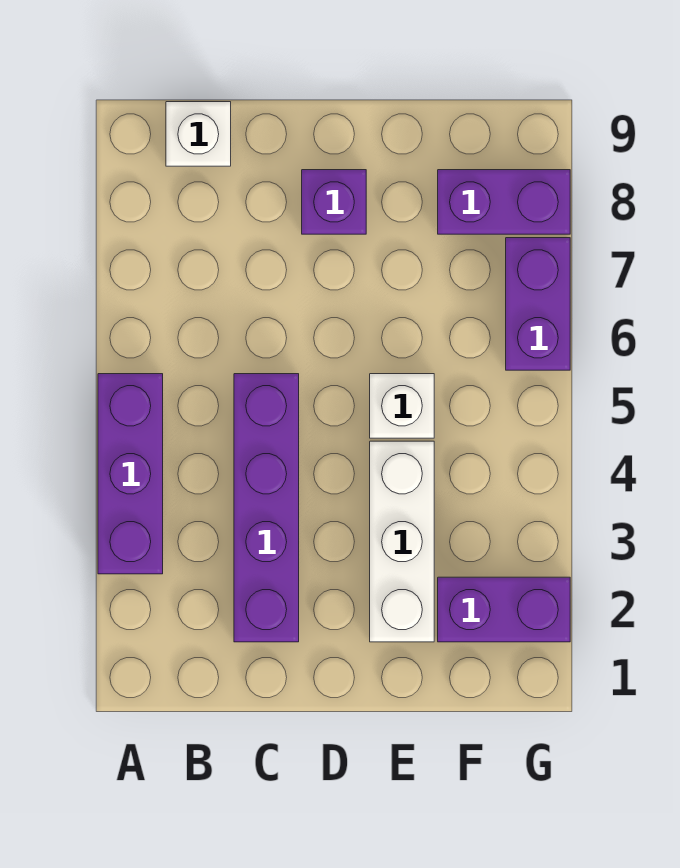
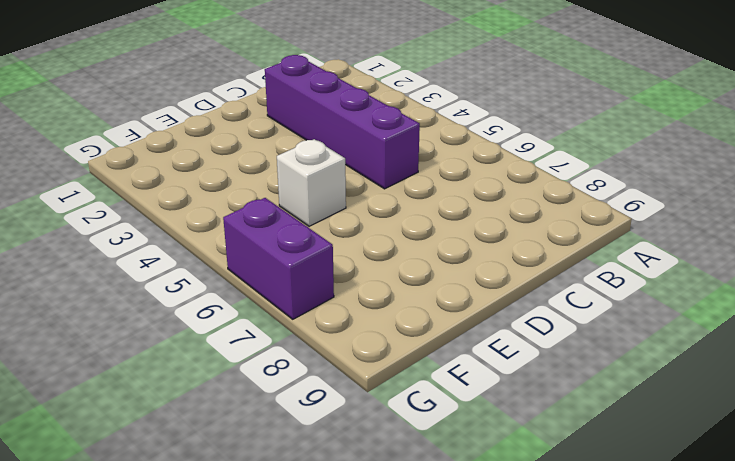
none -> purple 1x3 brick [98,374,163,574]
none -> white 1x1 brick [166,102,231,166]

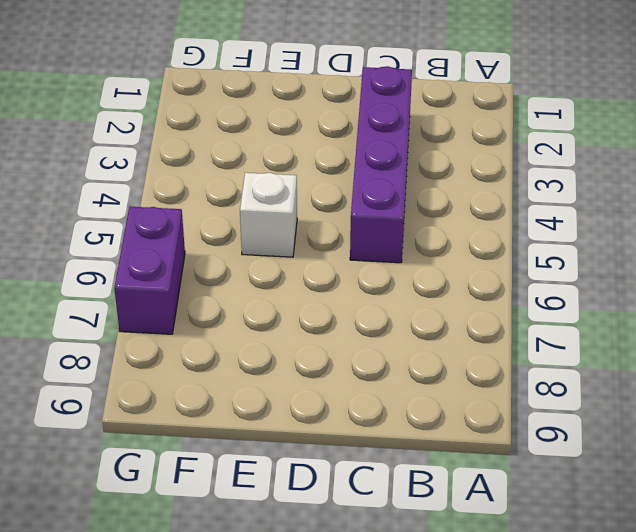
none -> purple 1x3 brick [98,374,163,574]
none -> white 1x1 brick [166,102,231,166]

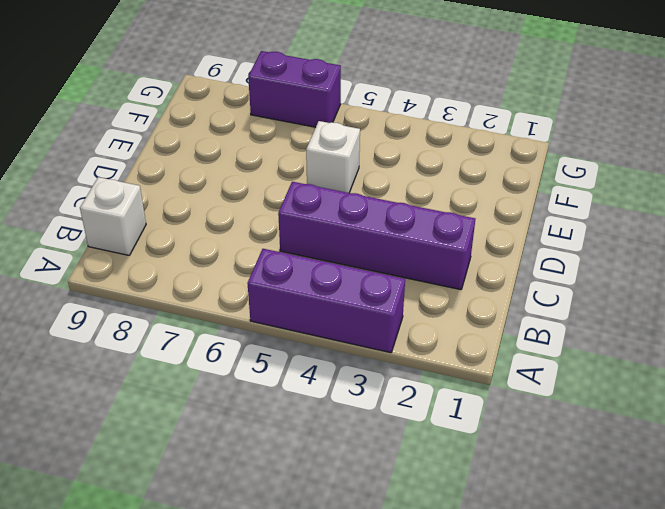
none -> purple 1x1 brick [302,170,366,234]
none -> white 1x3 brick [370,441,434,642]

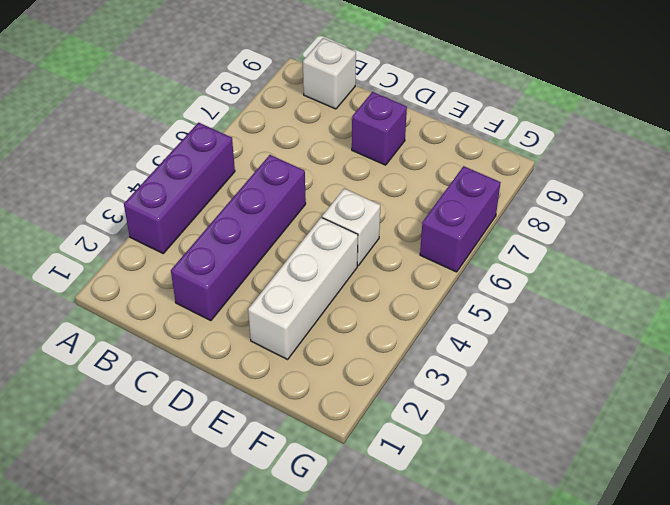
none -> purple 1x2 brick [438,577,570,642]
none -> purple 1x2 brick [438,170,570,234]

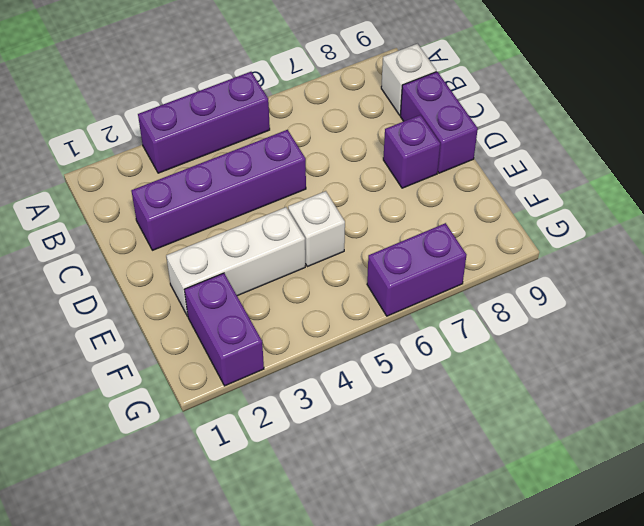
purple 1x2 brick [400,72,478,173] -> purple 1x2 brick moved to [438,170,570,234]

